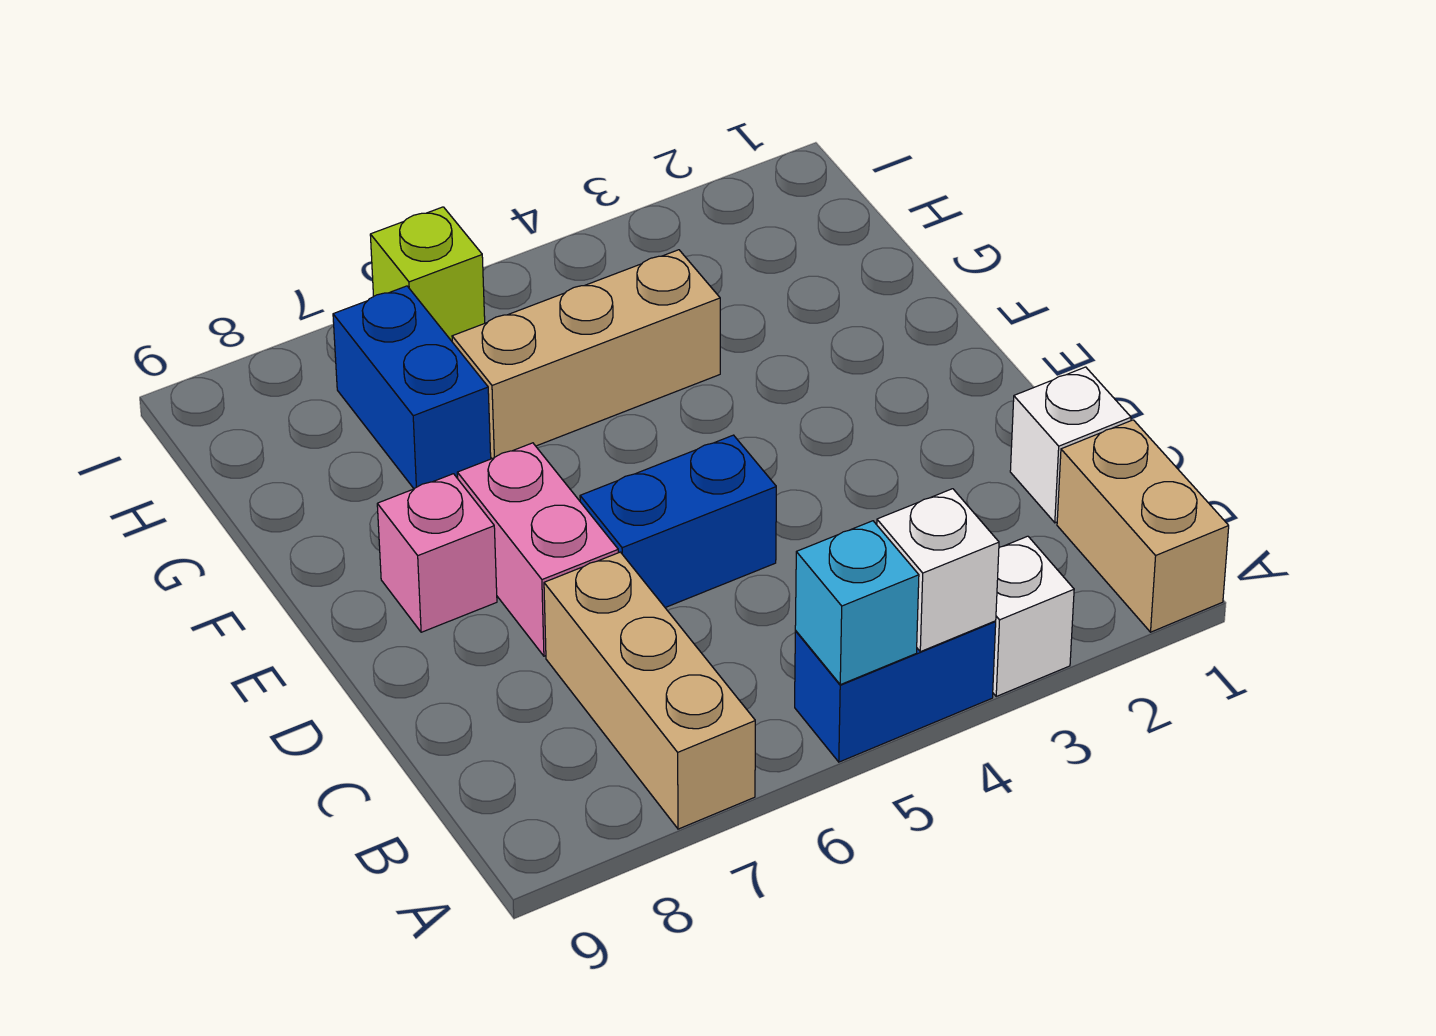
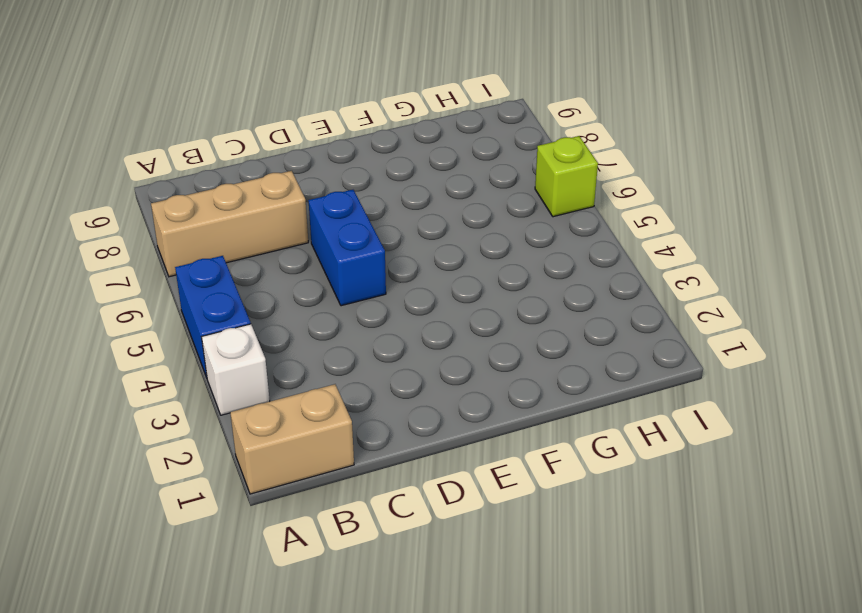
none -> white 1x1 brick [1010,367,1131,523]
none -> pink 1x2 brick [457,443,618,656]
none -> pink 1x1 brick [377,474,497,632]

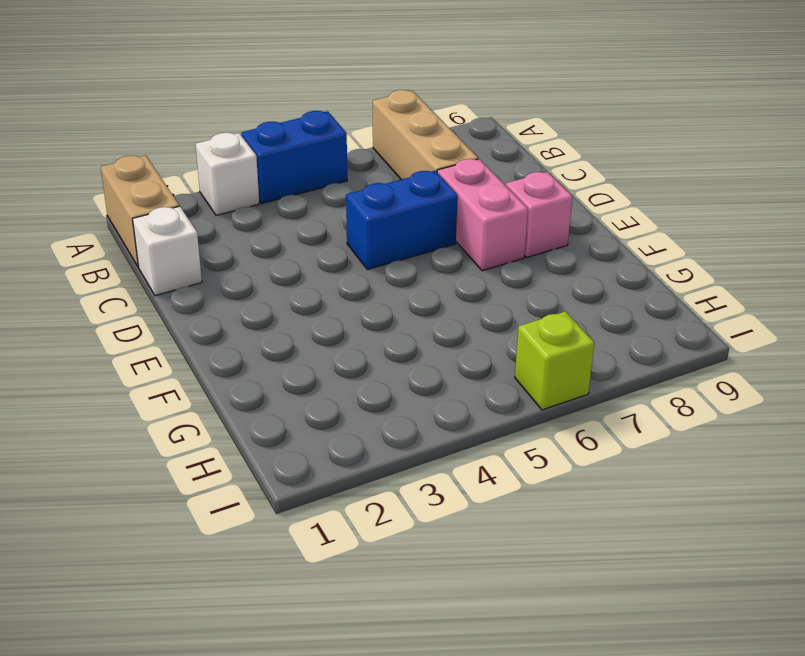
none -> tan 1x3 brick [452,250,720,458]
none -> blue 1x2 brick [333,286,491,489]
none -> white 1x1 brick [877,489,999,652]

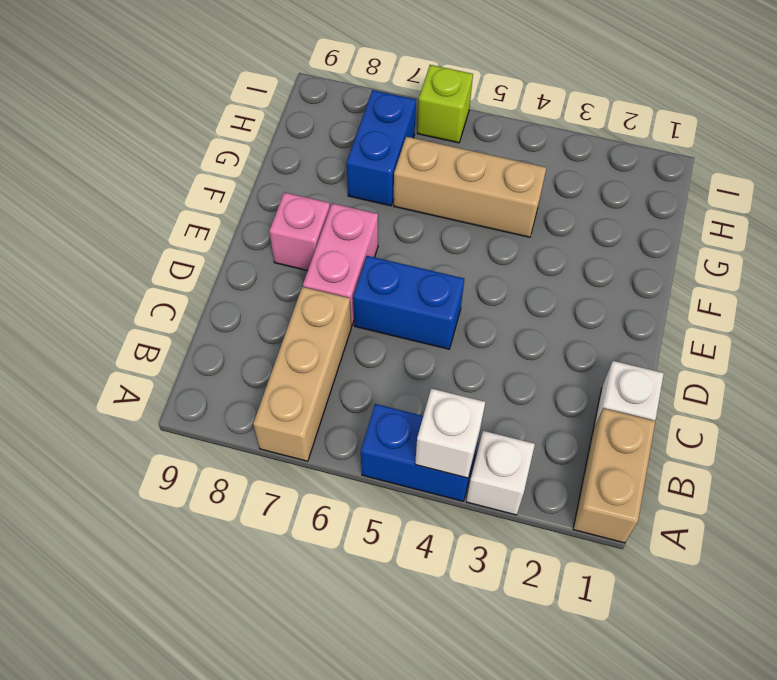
none -> cyan 1x1 brick [795,521,919,685]

